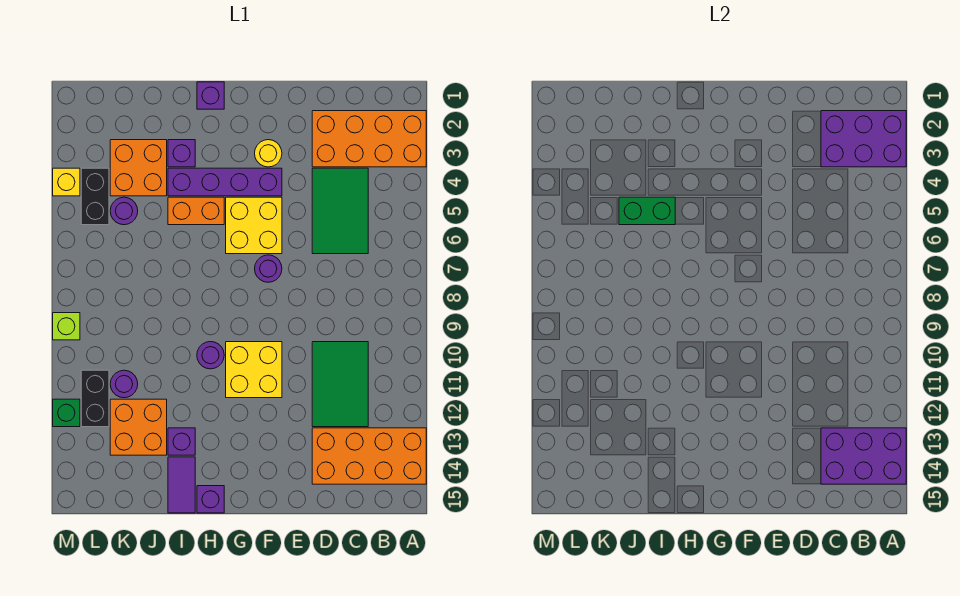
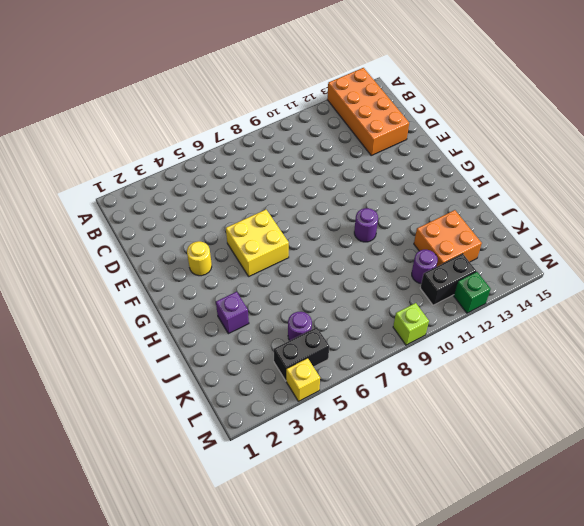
none -> orange 2x4 brick [312,111,426,167]
none -> green 2x3 tile [312,168,368,254]
none -> green 2x3 tile [312,342,368,427]

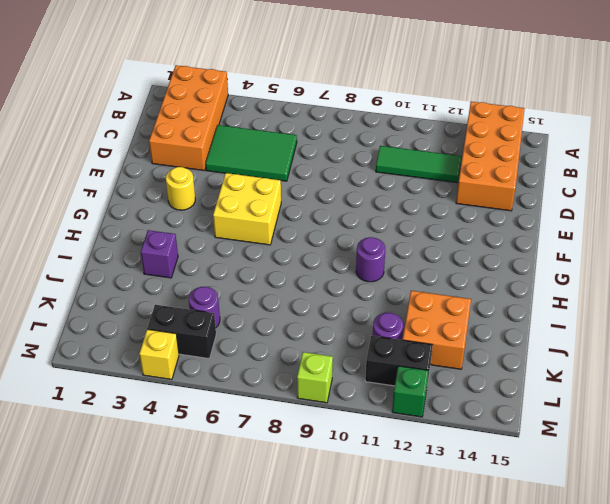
green 1x3 tile [376,146,461,183] -> green 2x3 tile [312,342,368,427]
none -> purple 1x4 brick [168,168,282,196]
none -> purple 1x1 round brick [255,255,282,282]
none -> yellow 2x2 brick [226,342,282,398]

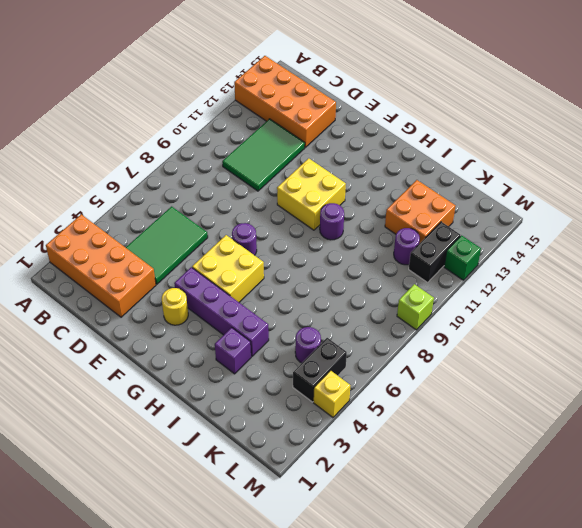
none -> purple 1x1 brick [197,82,224,109]
none -> orange 1x2 brick [168,197,224,225]
none -> purple 1x1 brick [197,486,224,513]

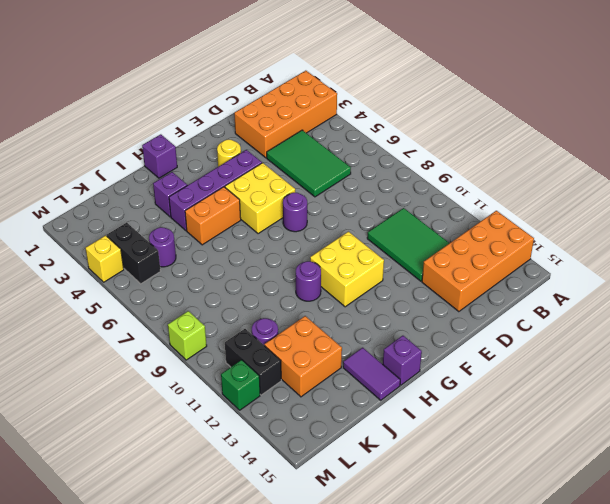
none -> purple 1x1 brick [168,428,195,455]
none -> orange 2x2 brick [110,140,167,196]
none -> purple 2x3 brick [821,111,906,167]

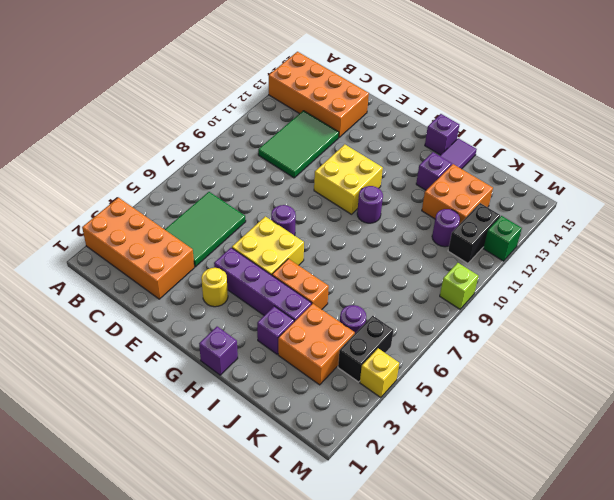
none -> purple 2x3 brick [821,111,906,167]
none -> purple 2x3 brick [821,428,906,484]
none -> green 1x2 brick [619,197,675,225]

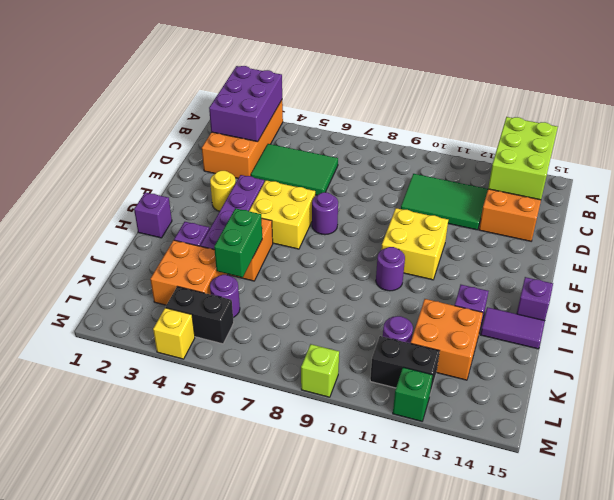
lime 2x3 brick [488,117,558,200] -> purple 2x3 brick [821,428,906,484]

